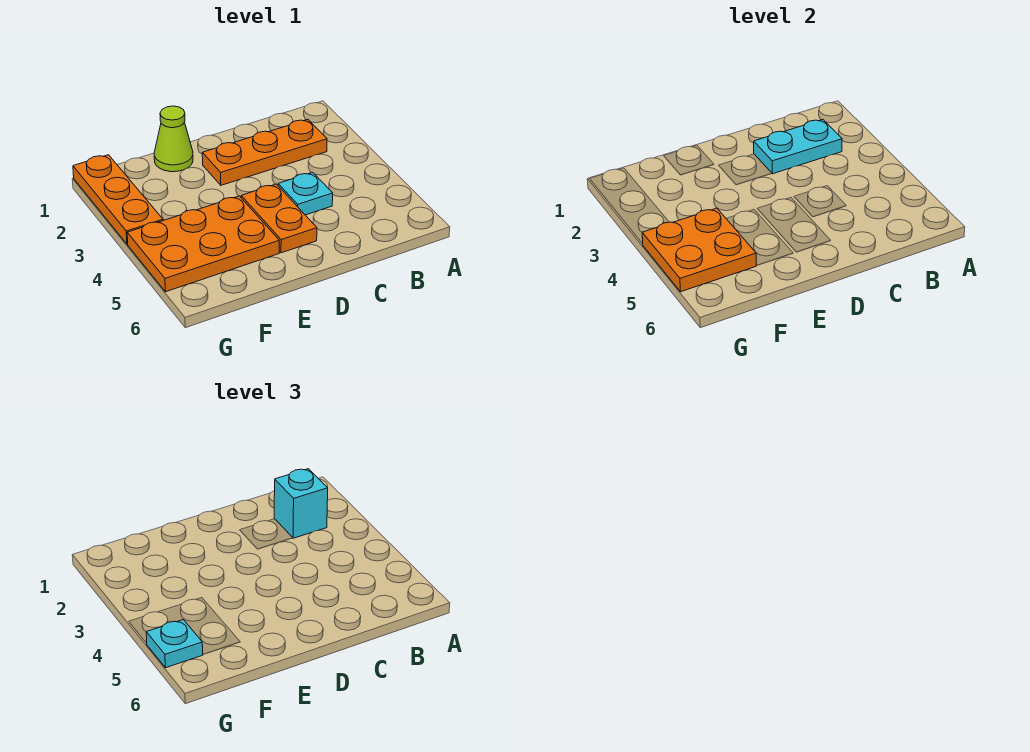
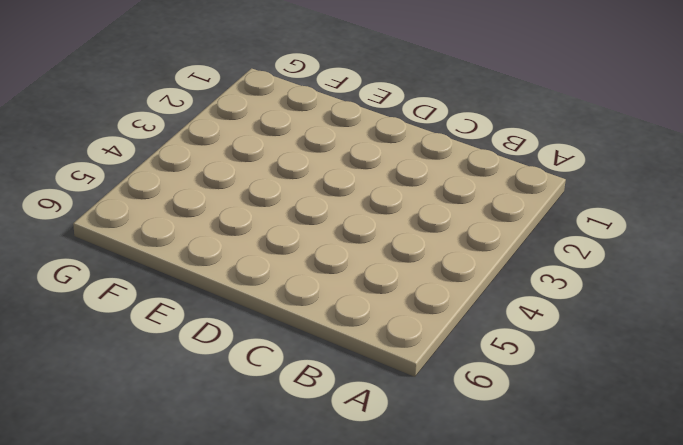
none -> orange 1x3 plate [202,120,327,185]
none -> cyan 1x1 plate [278,172,333,215]

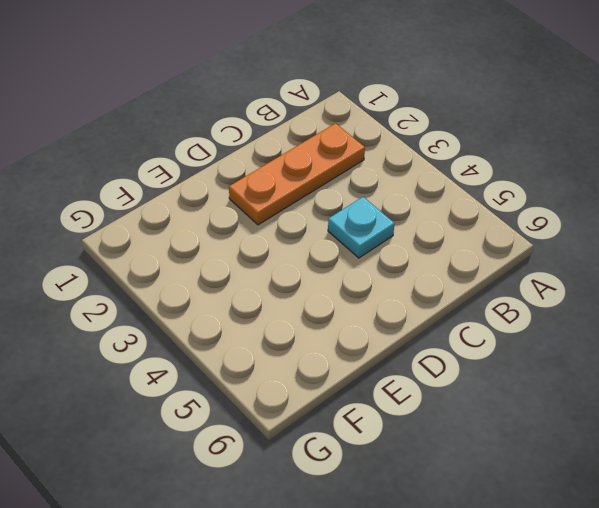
none -> orange 1x2 plate [241,184,317,253]
none -> lime 1x1 cone [154,106,193,172]

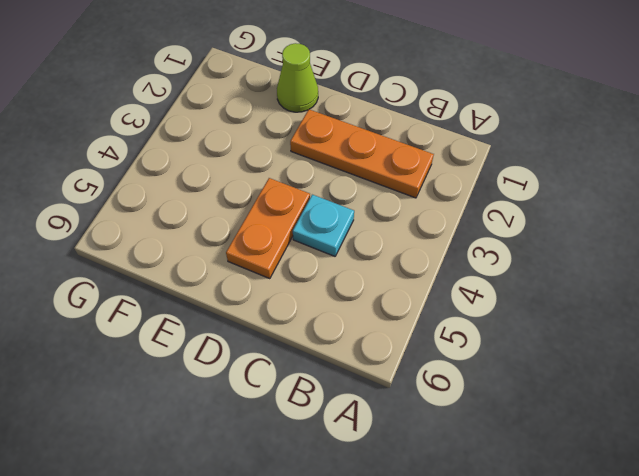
none -> orange 2x3 plate [127,196,279,292]
none -> orange 1x3 plate [73,155,163,244]

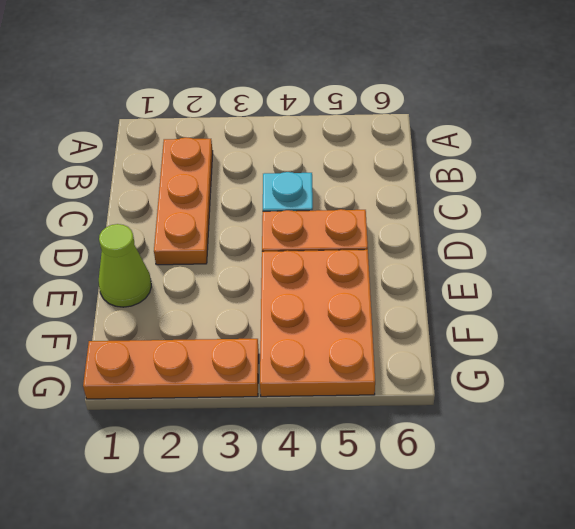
none -> cyan 1x2 plate [754,120,842,174]
none -> orange 2x2 plate [642,208,757,292]

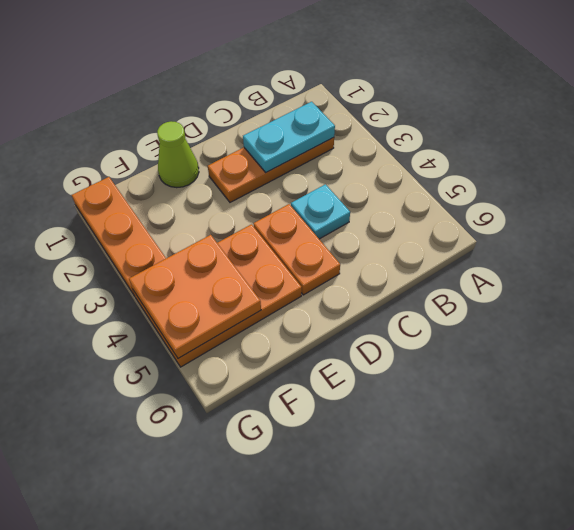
none -> cyan 1x1 brick [274,469,328,538]
none -> cyan 1x1 plate [146,620,203,668]

